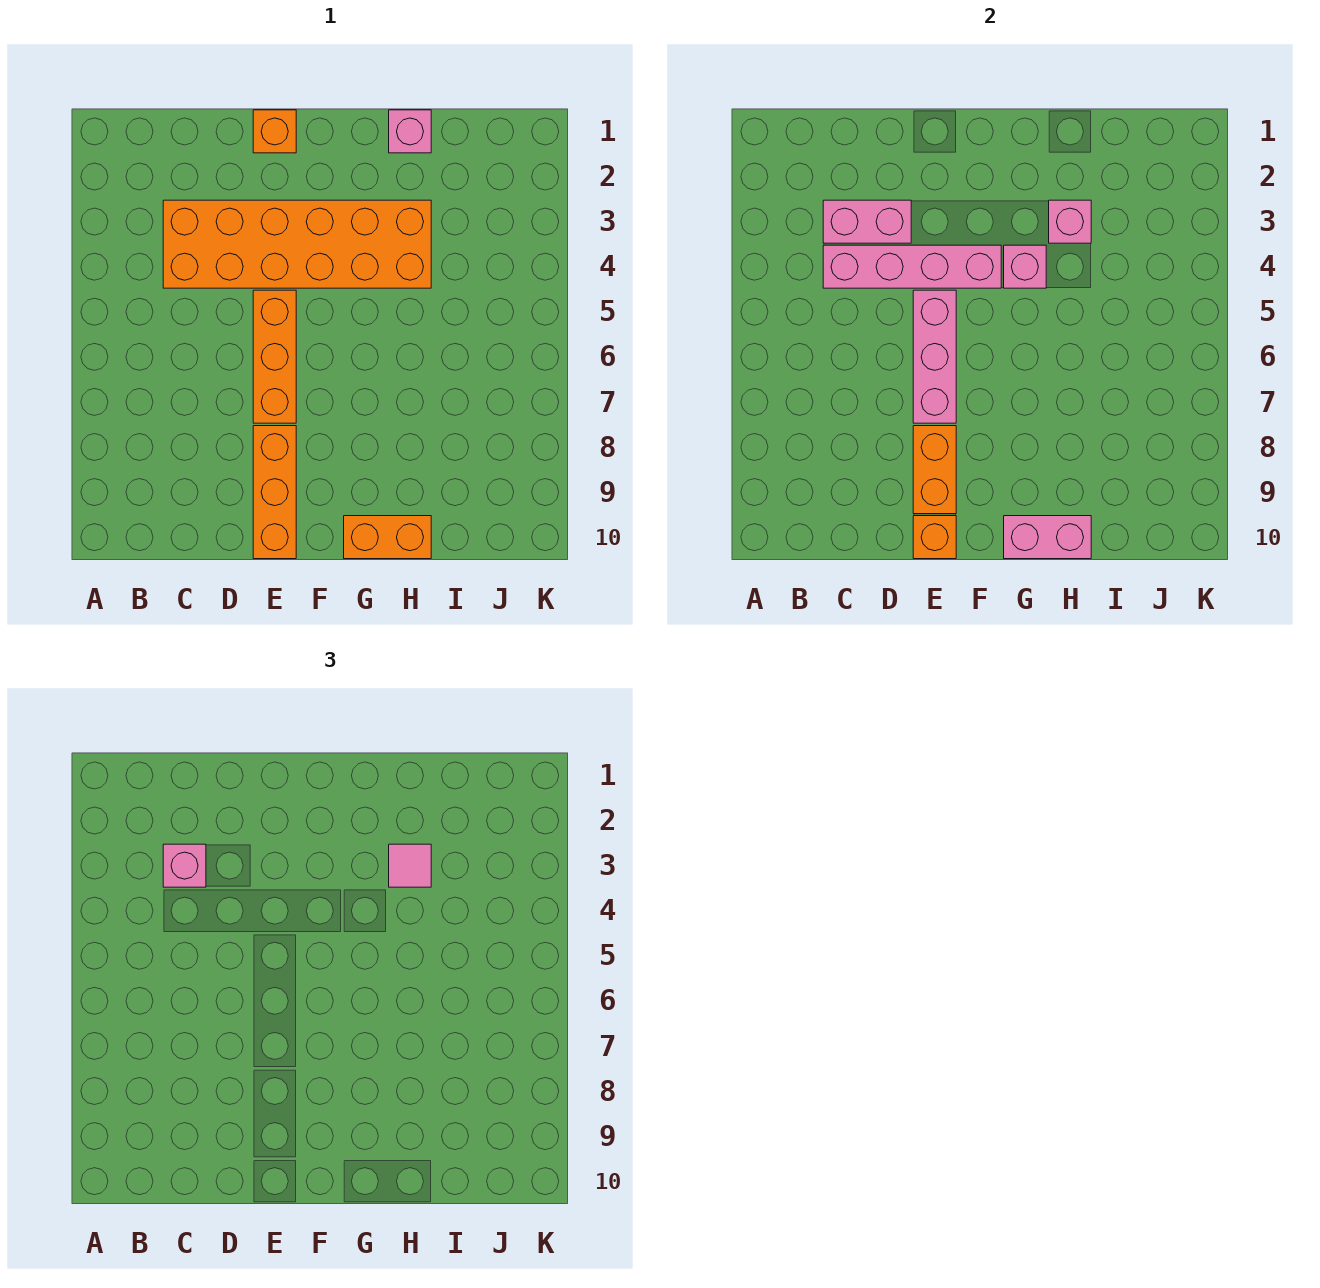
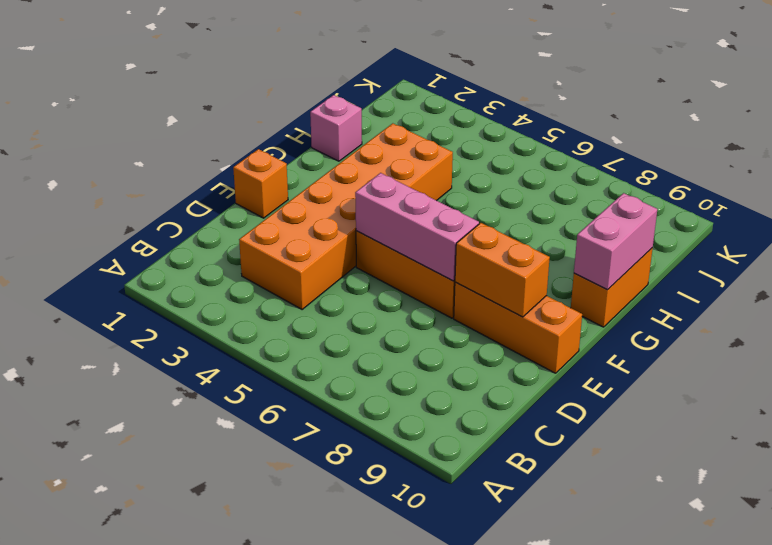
none -> pink 1x2 brick [823,200,911,243]
none -> pink 1x4 brick [823,245,1001,288]
none -> orange 1x1 brick [913,516,956,559]

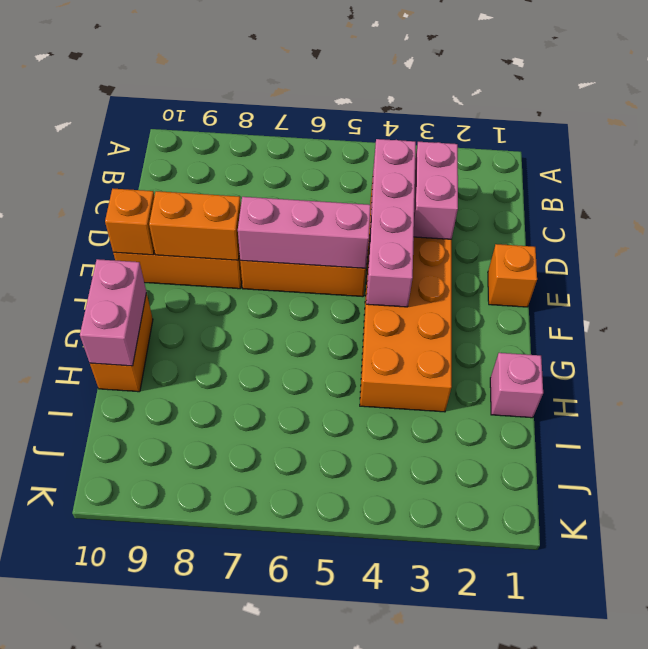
none -> pink 1x1 brick [1004,245,1046,288]
none -> pink 1x1 brick [1049,200,1091,243]
none -> pink 1x1 brick [163,844,206,887]

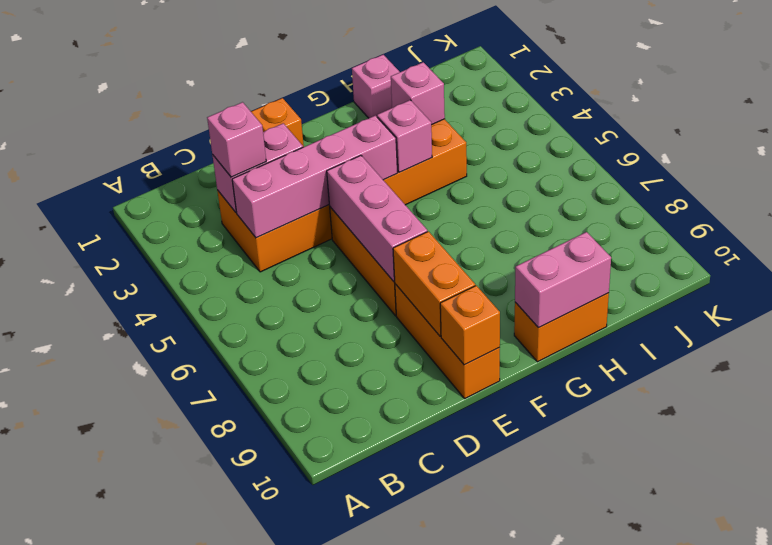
none -> pink 1x1 tile [389,844,431,887]

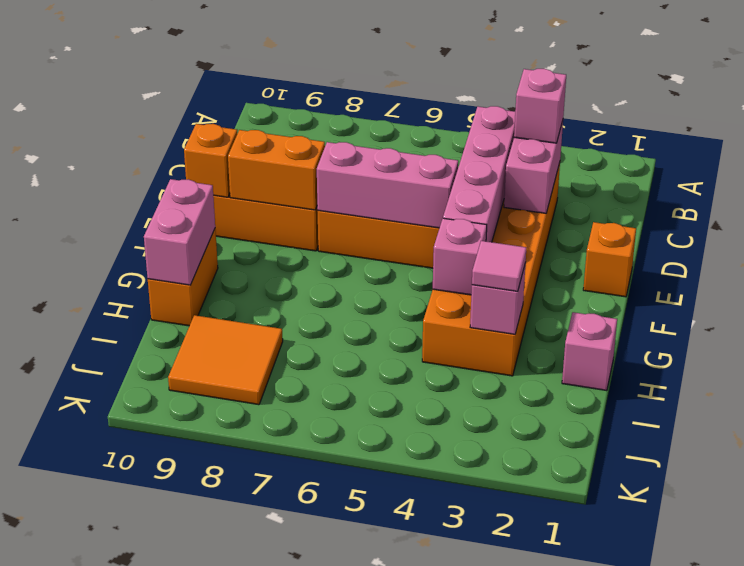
orange 2x2 tile [168,315,283,405] -> none

